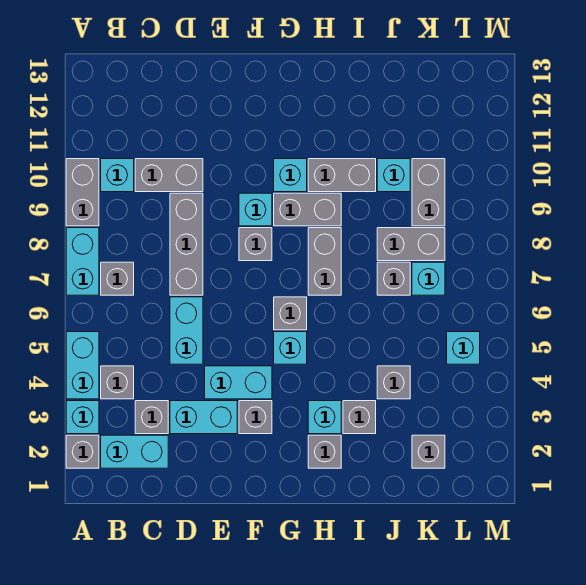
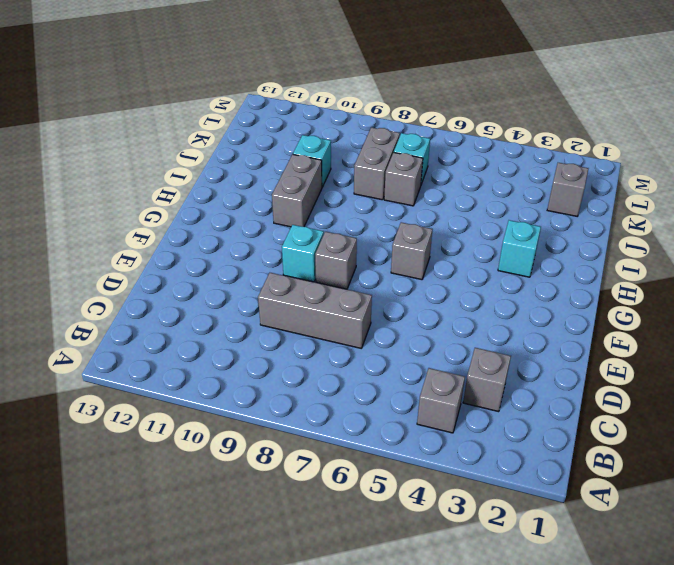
none -> grey 1x1 brick [66,435,99,468]
none -> cyan 1x1 brick [66,401,99,434]
none -> cyan 1x2 brick [66,332,99,399]
none -> cyan 1x2 brick [66,228,99,295]

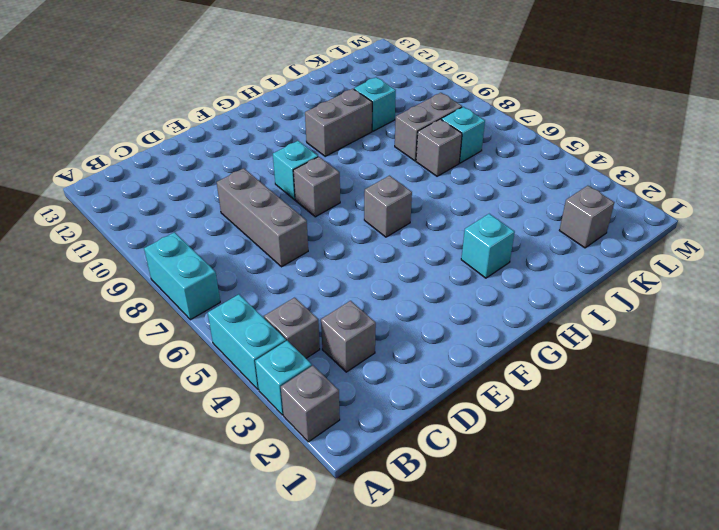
none -> grey 1x2 brick [66,159,99,226]
none -> cyan 1x2 brick [101,435,168,468]
none -> grey 1x1 brick [101,262,134,295]
none -> cyan 1x1 brick [101,159,134,192]

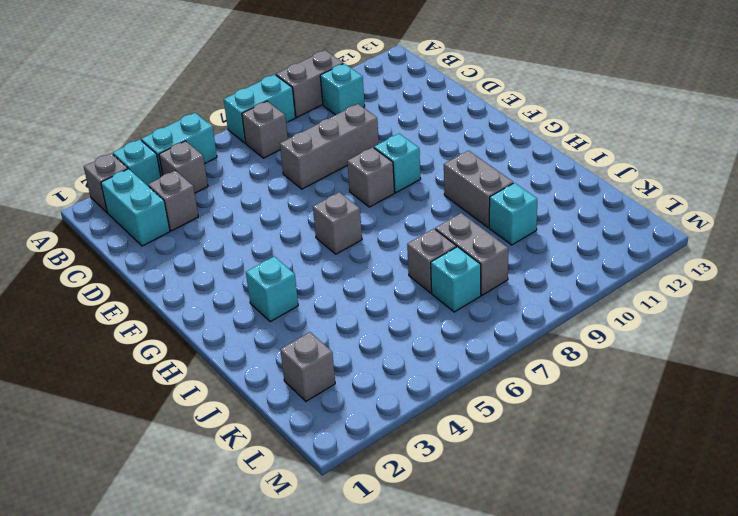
none -> grey 1x2 brick [135,159,203,192]
none -> cyan 1x2 brick [170,401,237,434]
none -> cyan 1x2 brick [170,297,203,364]
none -> cyan 1x2 brick [205,366,272,399]

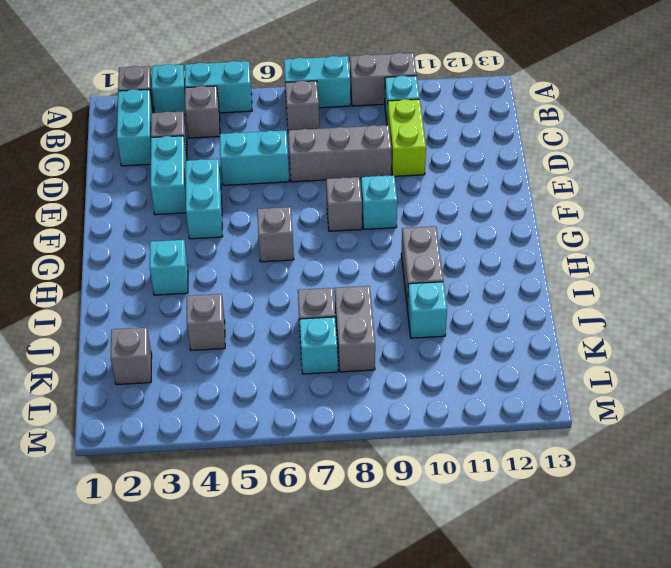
lime 1x2 brick [387,99,426,176] -> grey 1x2 brick [135,159,203,192]
none -> grey 1x1 brick [239,401,272,434]
none -> cyan 1x1 brick [274,332,307,364]
none -> grey 1x2 brick [274,193,341,226]
none -> cyan 1x1 brick [274,159,307,192]

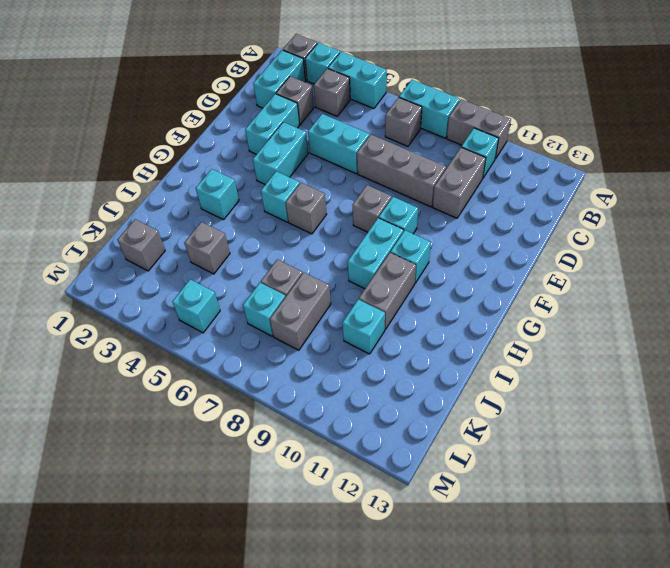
cyan 1x2 brick [348,218,403,289] -> grey 1x2 brick [274,193,341,226]
none -> grey 1x1 brick [239,401,272,434]
none -> grey 1x1 brick [308,435,341,468]
none -> grey 1x2 brick [308,228,341,295]
none -> grey 1x1 brick [343,401,376,434]

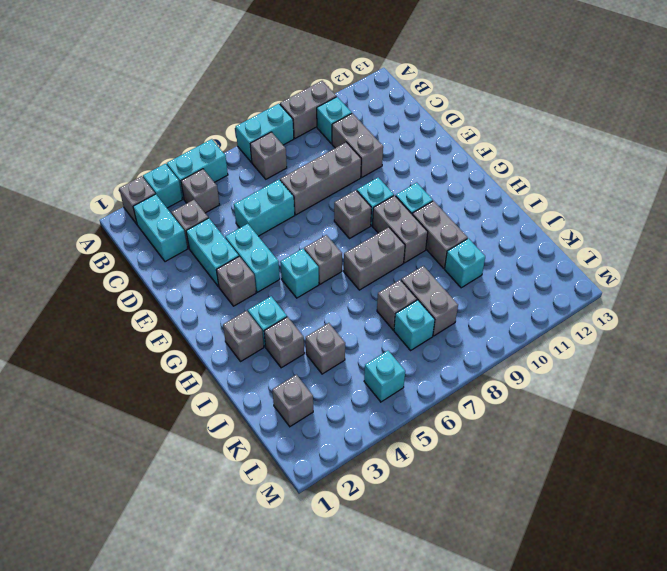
none -> grey 1x2 brick [412,159,445,226]

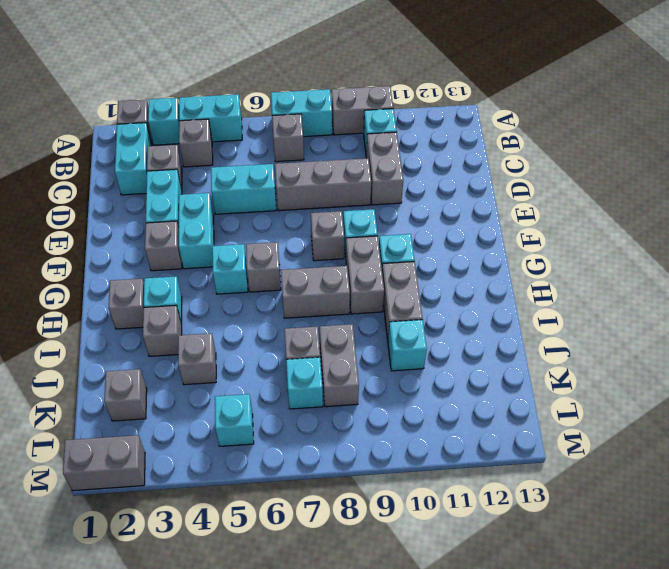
grey 1x2 brick [63,435,145,491] -> grey 1x2 brick moved to [412,159,445,226]

